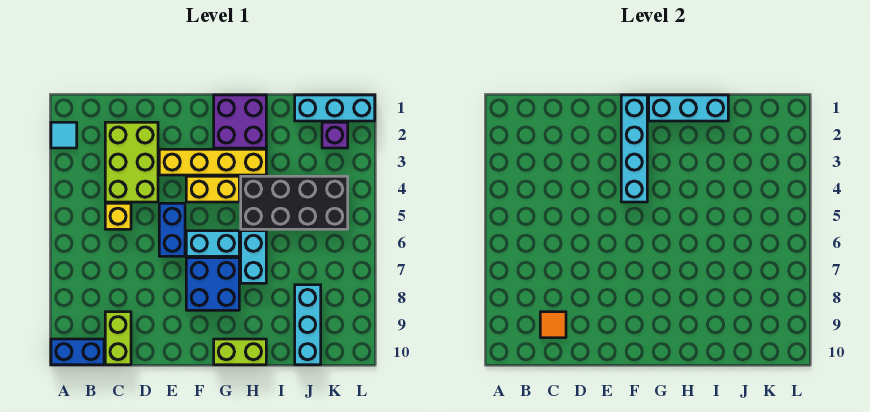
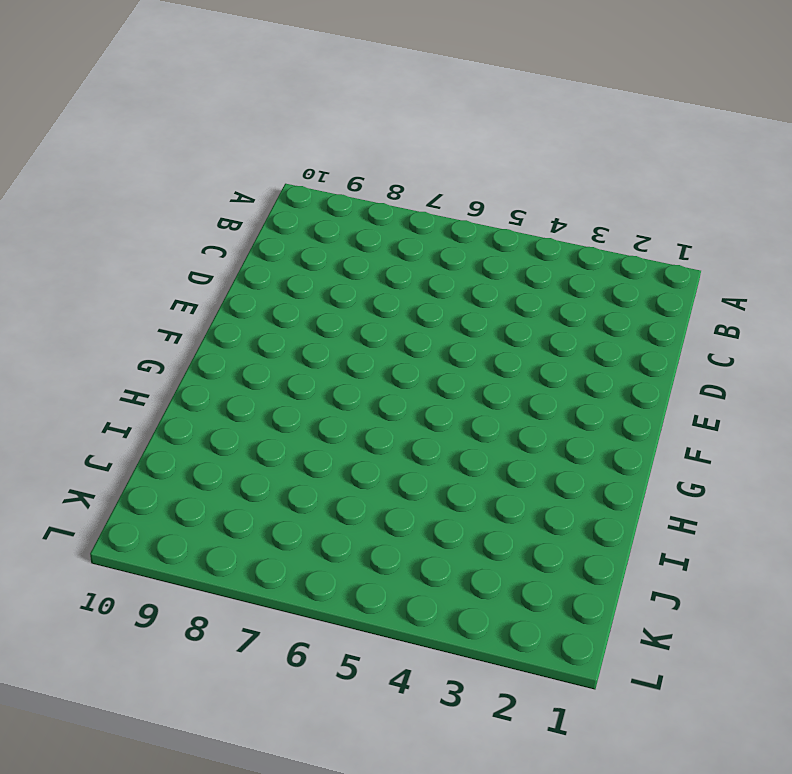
none -> cyan 1x1 tile [51,122,77,148]
none -> blue 1x2 brick [51,339,104,365]
none -> lime 2x3 brick [105,122,158,202]

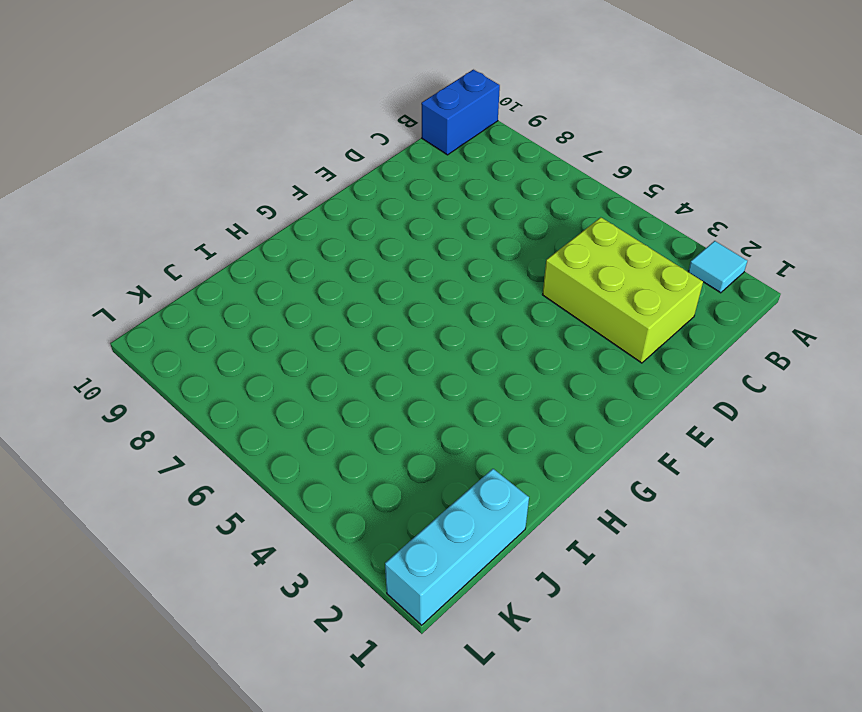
none -> yellow 1x1 brick [105,203,131,229]
none -> lime 1x2 brick [105,312,131,365]
none -> yellow 1x4 brick [159,149,266,175]

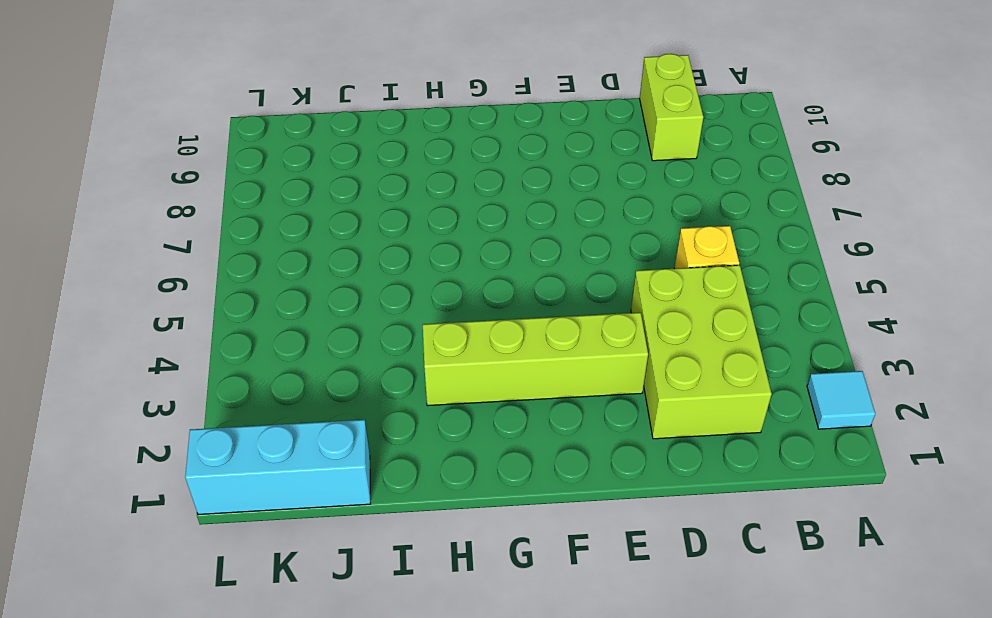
lime 1x4 brick [423,313,648,406] -> yellow 1x4 brick [159,149,266,175]
none -> blue 1x2 brick [51,339,104,365]
none -> blue 1x2 brick [159,203,185,256]
none -> yellow 1x2 brick [186,176,239,202]

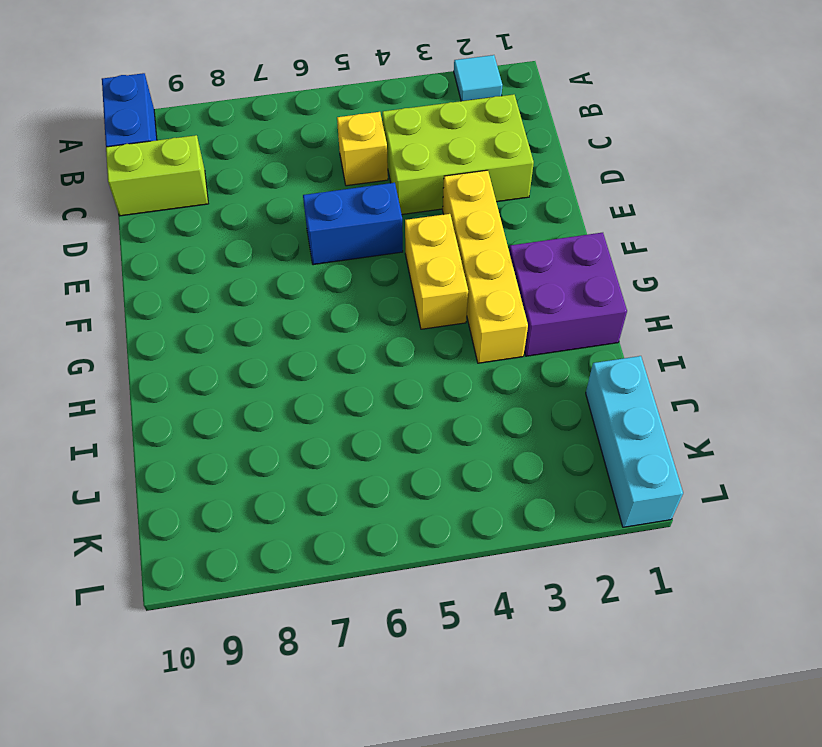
none -> cyan 1x2 brick [186,231,239,256]
none -> blue 2x2 brick [186,258,239,310]
none -> lime 1x2 brick [214,339,266,365]

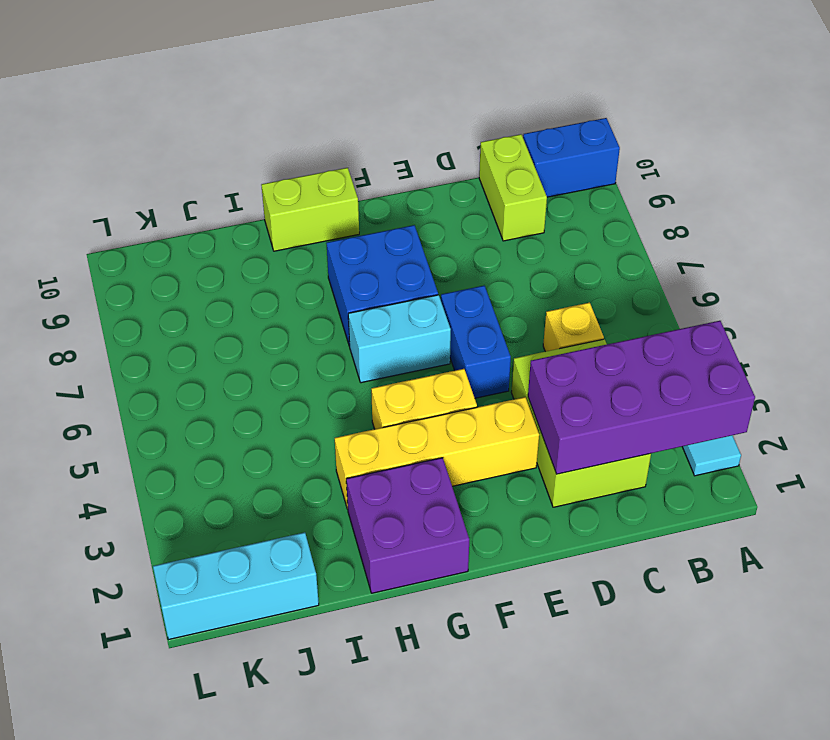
purple 2x4 brick [528,321,755,474] -> none
none -> black 2x4 brick [241,176,348,229]
none -> cyan 1x2 brick [241,231,266,283]
none -> cyan 1x3 brick [295,285,321,365]

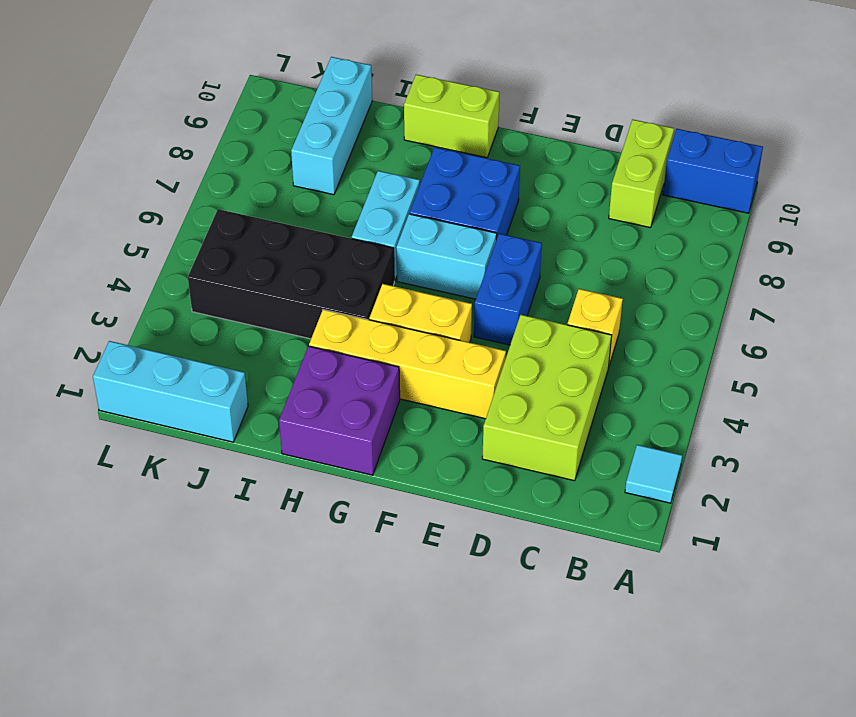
none -> purple 1x1 brick [322,122,348,148]
none -> orange 1x1 tile [540,312,566,338]
none -> cyan 1x4 brick [621,95,647,202]

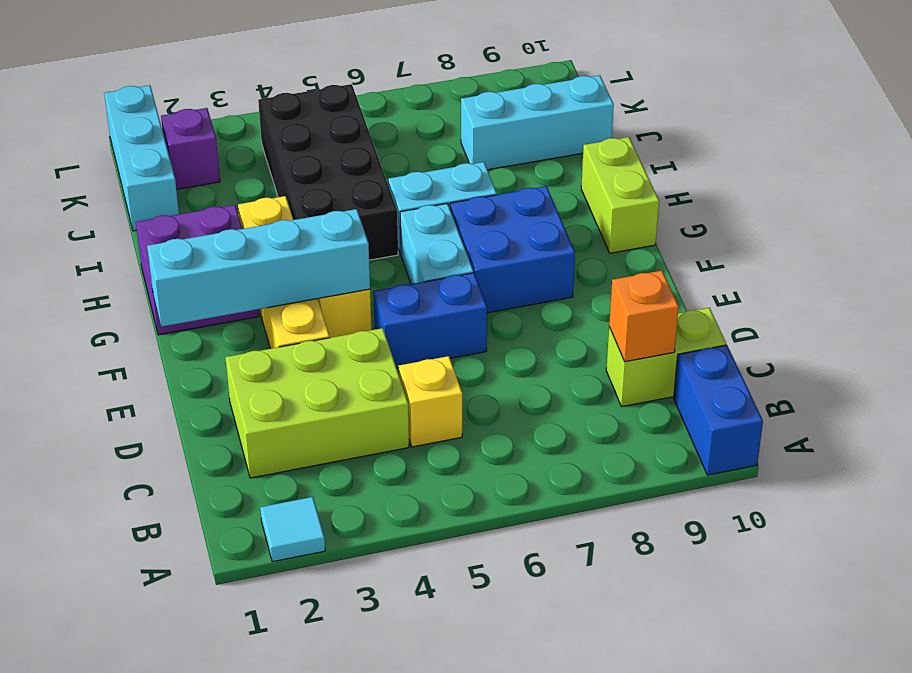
orange 1x1 brick [609,271,679,362] -> orange 1x1 tile [540,312,566,338]
none -> cyan 1x3 brick [649,95,728,121]

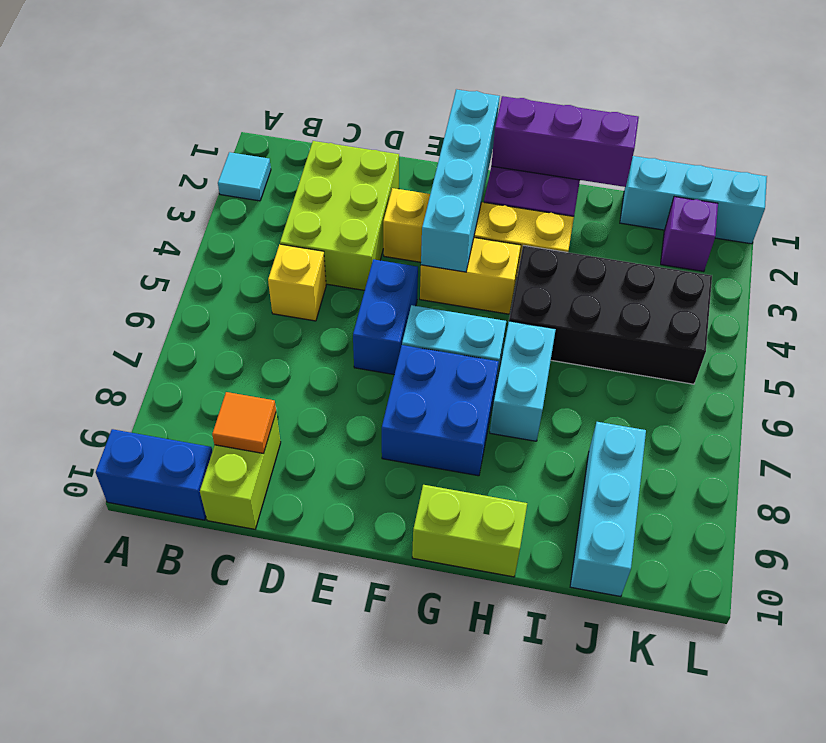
purple 1x3 brick [491,96,639,187] -> cyan 1x3 brick [649,95,728,121]

